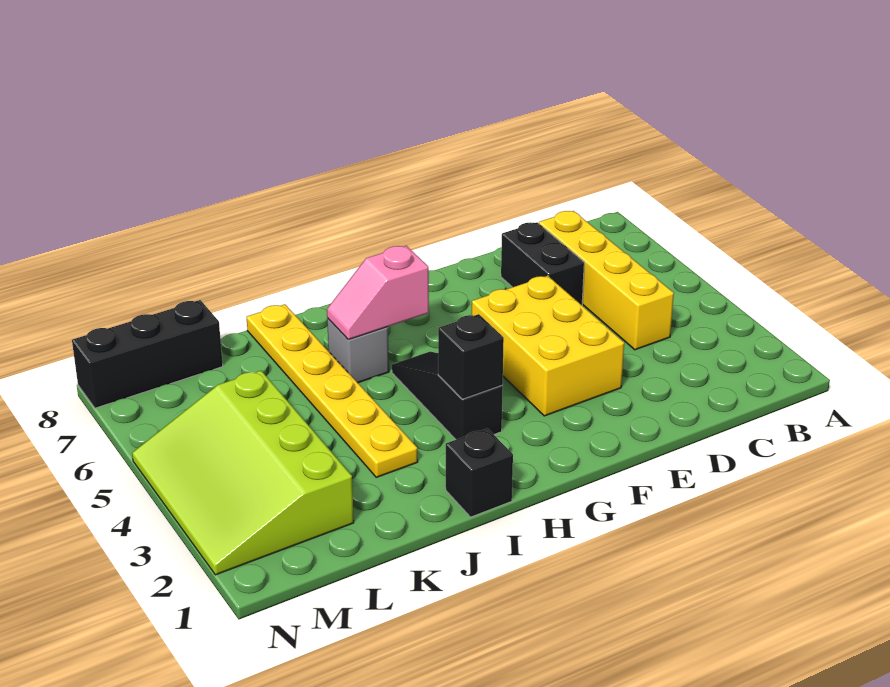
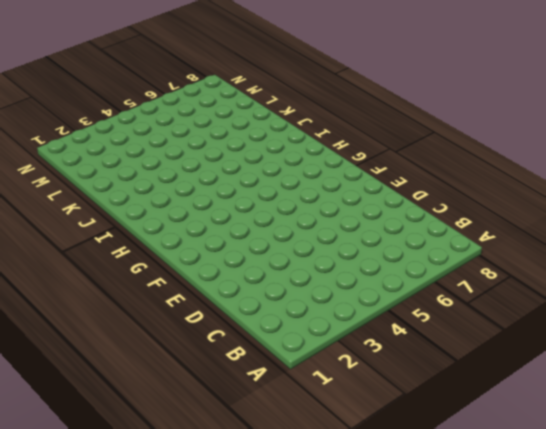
none -> yellow 1x4 brick [539,211,674,350]
none -> black 1x2 brick [501,222,584,305]

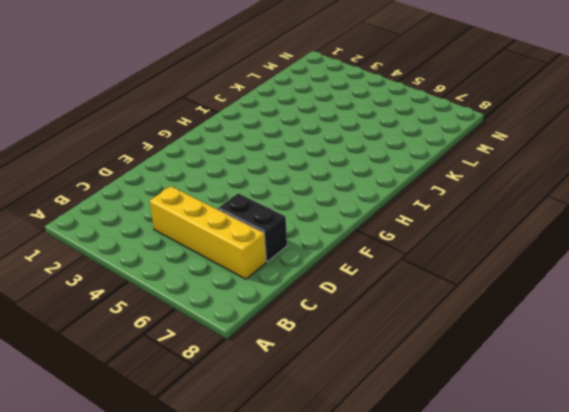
none -> yellow 2x3 brick [472,276,624,416]
none -> black 1x3 slope [392,352,503,440]

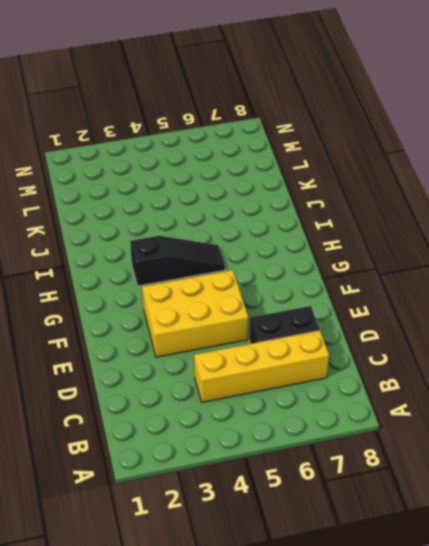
none -> black 1x1 brick [446,428,513,517]
none -> grey 1x1 brick [327,318,389,383]

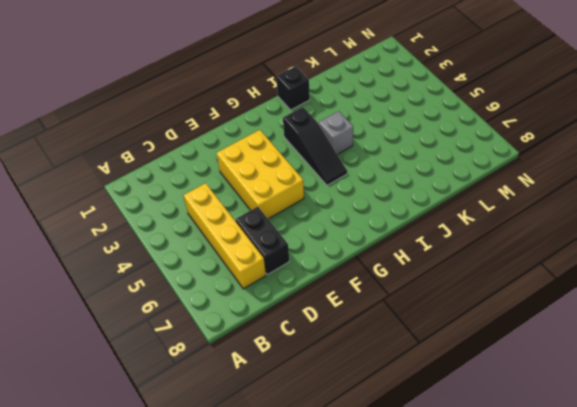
grey 1x1 brick [319,111,353,154] -> grey 1x1 brick moved to [327,318,389,383]
none -> yellow 1x6 plate [247,304,418,477]
none -> lime 3x4 slope [132,371,354,575]

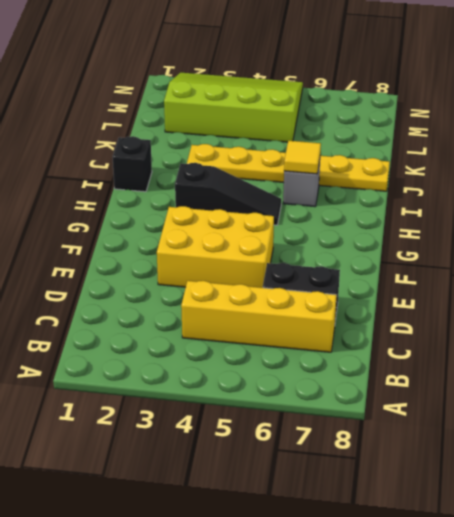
yellow 1x1 tile [284,141,321,174] -> pink 1x2 slope [327,246,429,339]
none -> black 1x3 brick [72,300,223,408]
none -> black 1x1 brick [438,314,504,399]

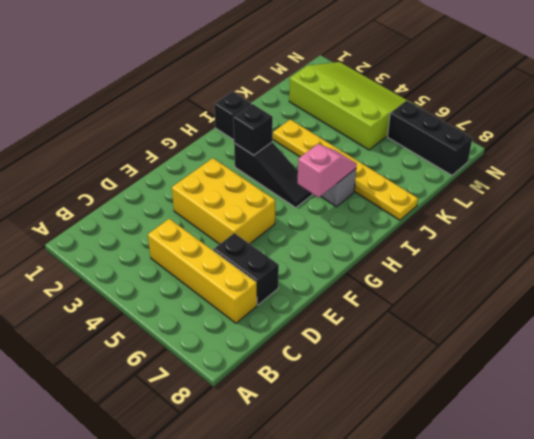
black 1x3 brick [387,101,472,175] -> black 1x3 brick turned to [72,300,223,408]

